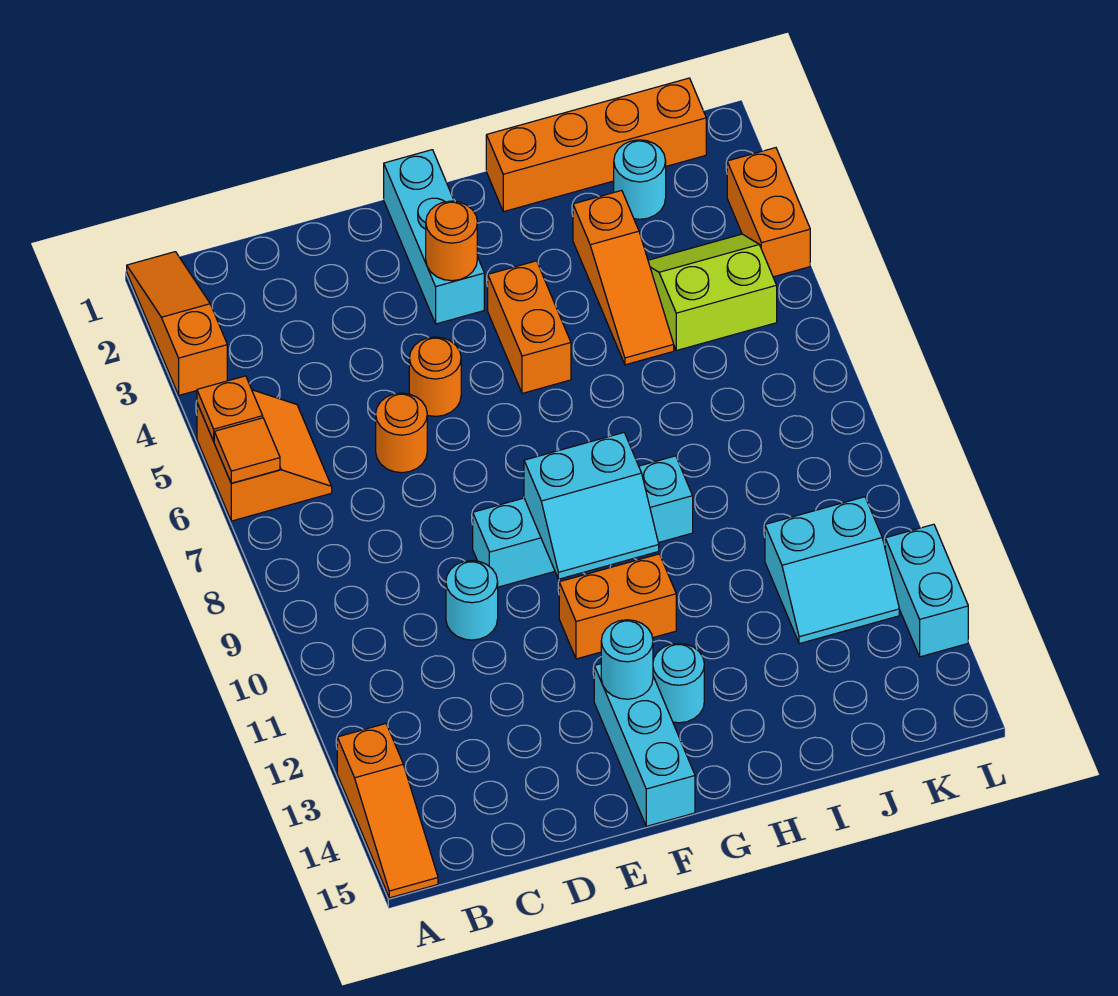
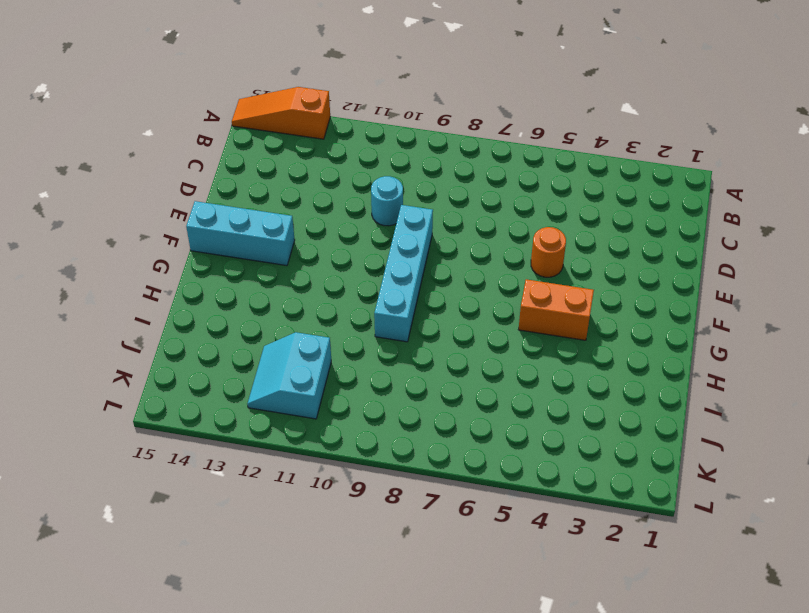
none -> orange 1x3 slope [127,252,227,395]
none -> orange 2x2 slope [197,390,332,521]
none -> orange 1x1 round brick [376,393,427,473]

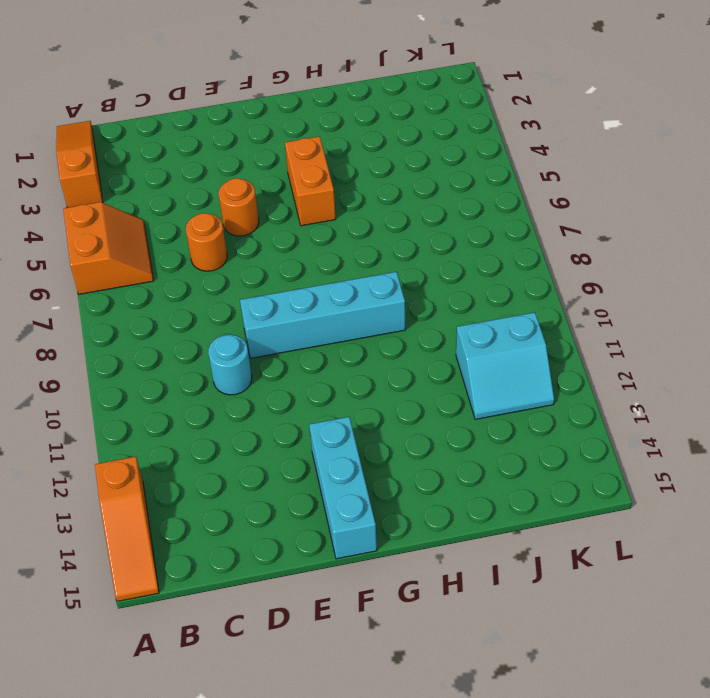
none -> cyan 1x3 brick [384,150,484,324]
none -> orange 1x2 brick [559,554,676,659]
none -> cyan 1x1 round brick [653,643,704,723]

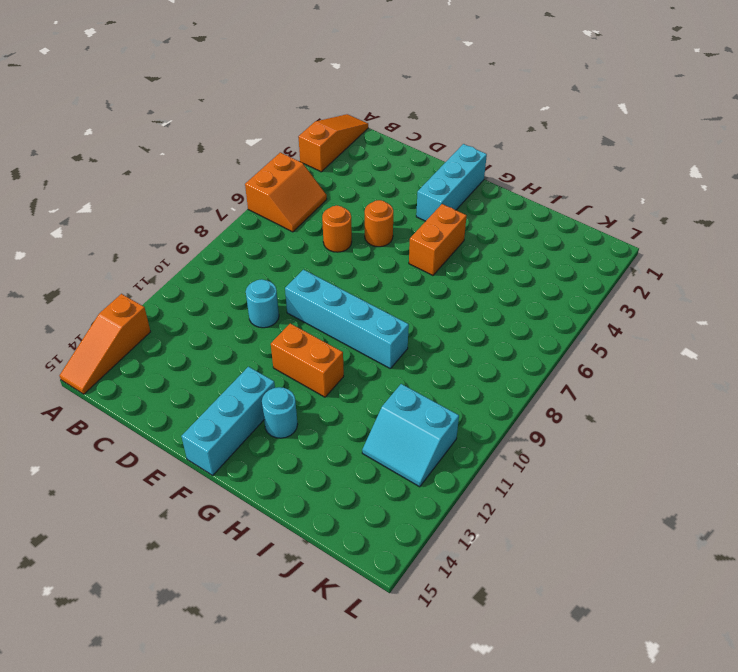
none -> orange 1x4 brick [486,78,706,212]
none -> orange 1x3 slope [573,190,674,365]
none -> cyan 1x1 round brick [614,140,666,219]

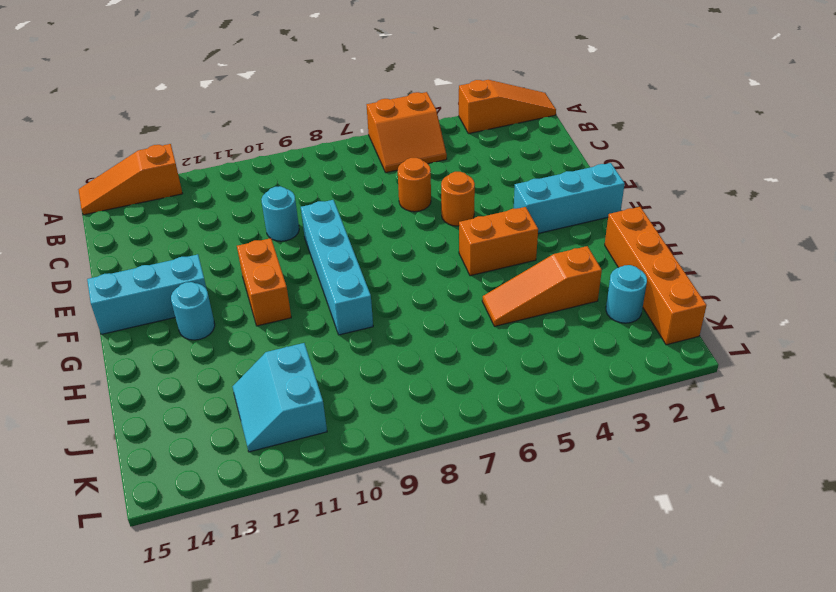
none -> lime 2x2 slope [648,234,777,350]
none -> orange 1x2 brick [727,148,810,277]
none -> cyan 1x2 brick [885,524,968,657]

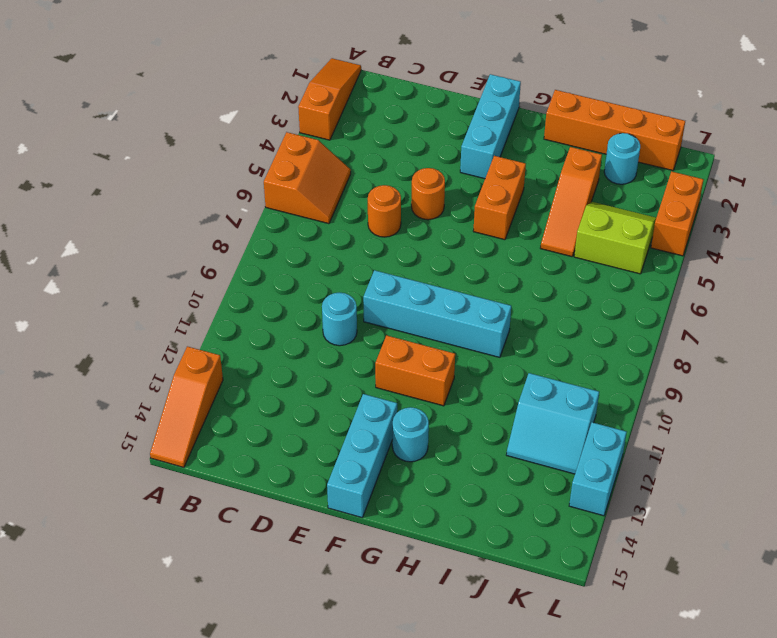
none -> orange 1x1 plate [197,376,263,441]
none -> orange 1x1 tile [214,418,280,483]
none -> orange 1x1 round brick [426,201,477,281]

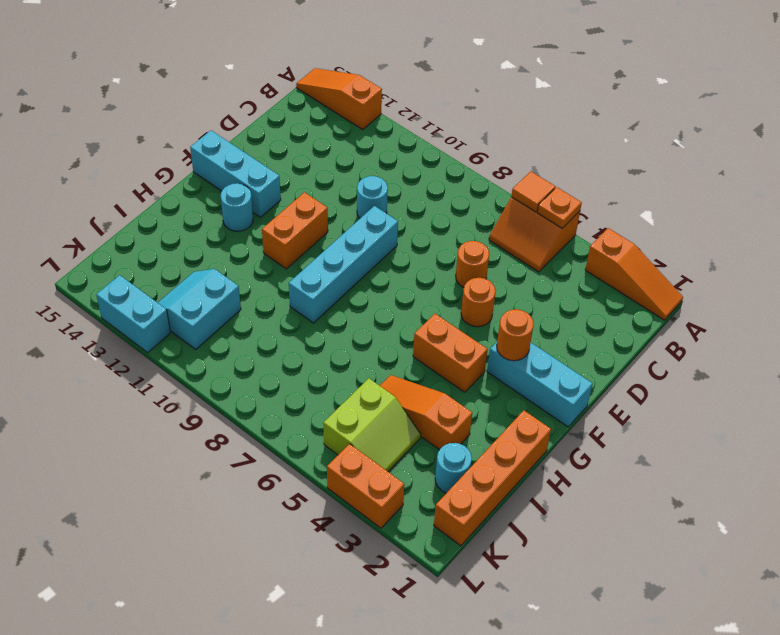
none -> cyan 2x2 slope [524,433,659,579]
none -> cyan 1x1 round brick [601,620,653,699]

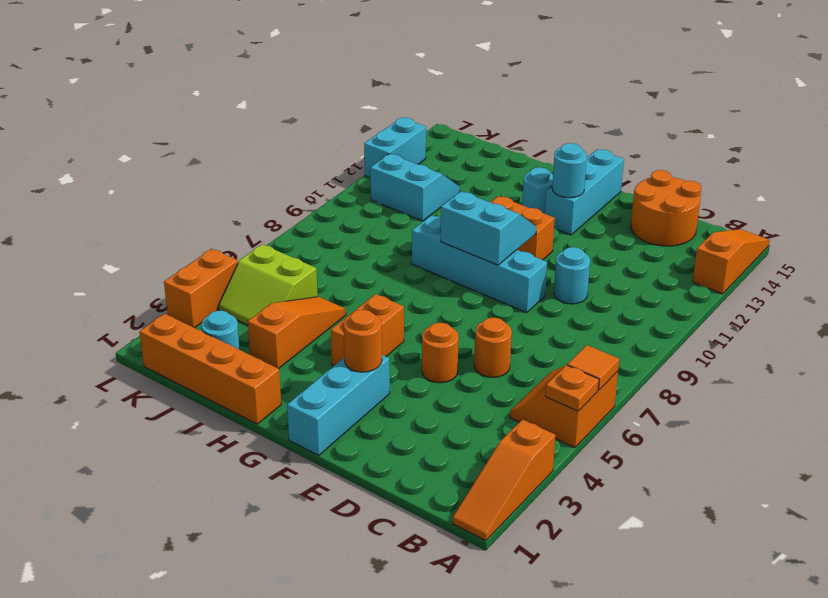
orange 2x2 round brick [631,170,701,246] -> none

